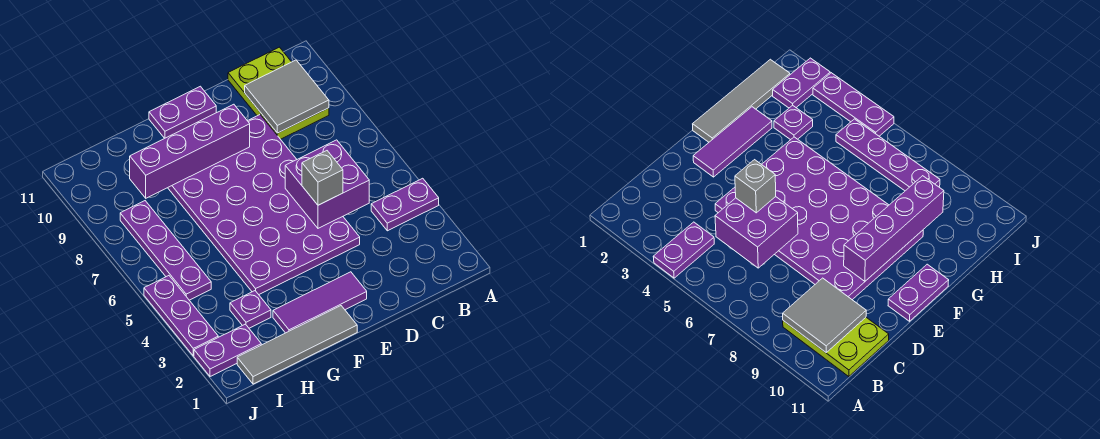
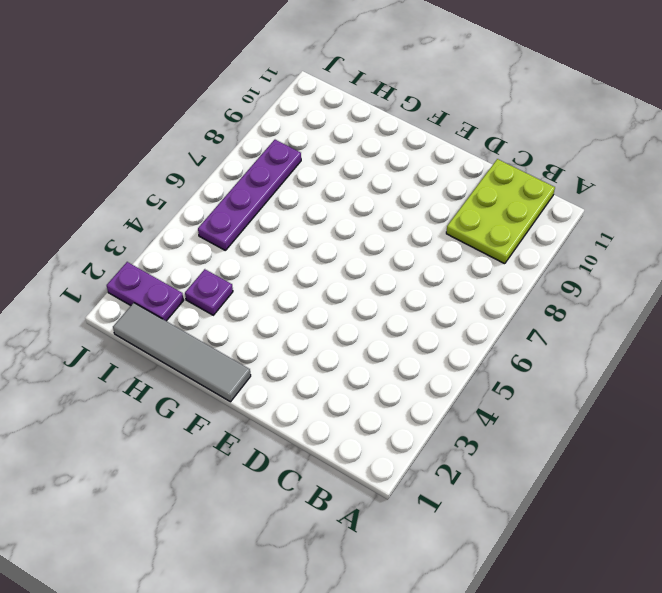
none -> purple 1x2 plate [371,178,439,231]
none -> purple 4x6 plate [168,115,360,294]
none -> purple 1x3 tile [273,272,367,333]

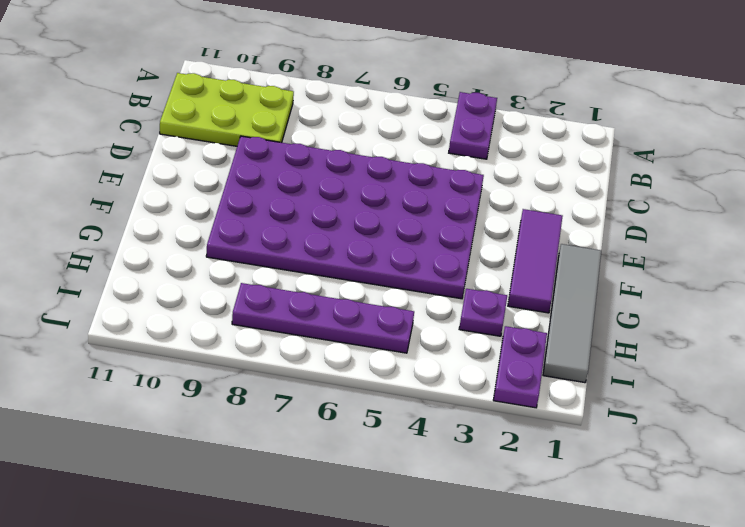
none -> purple 1x2 plate [149,86,216,138]
none -> purple 1x3 plate [144,276,218,356]
none -> grey 2x2 tile [245,60,329,133]

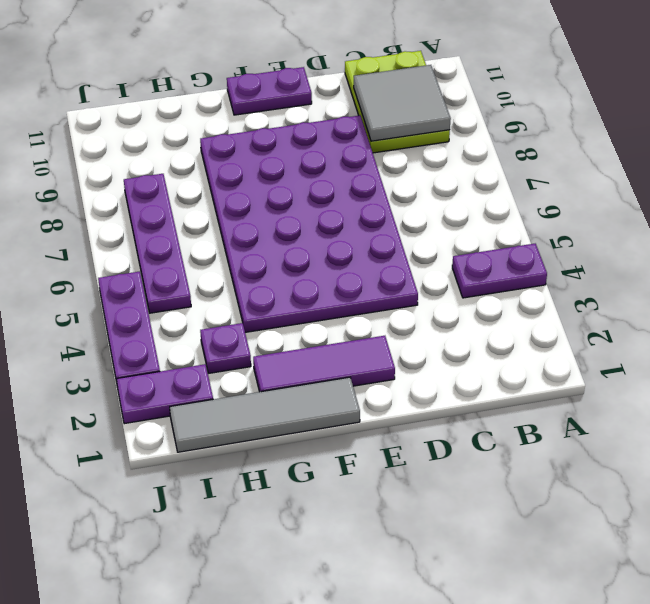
none -> purple 2x2 brick [285,140,369,228]
none -> purple 1x4 brick [130,104,250,198]
none -> grey 1x1 brick [302,151,343,205]

